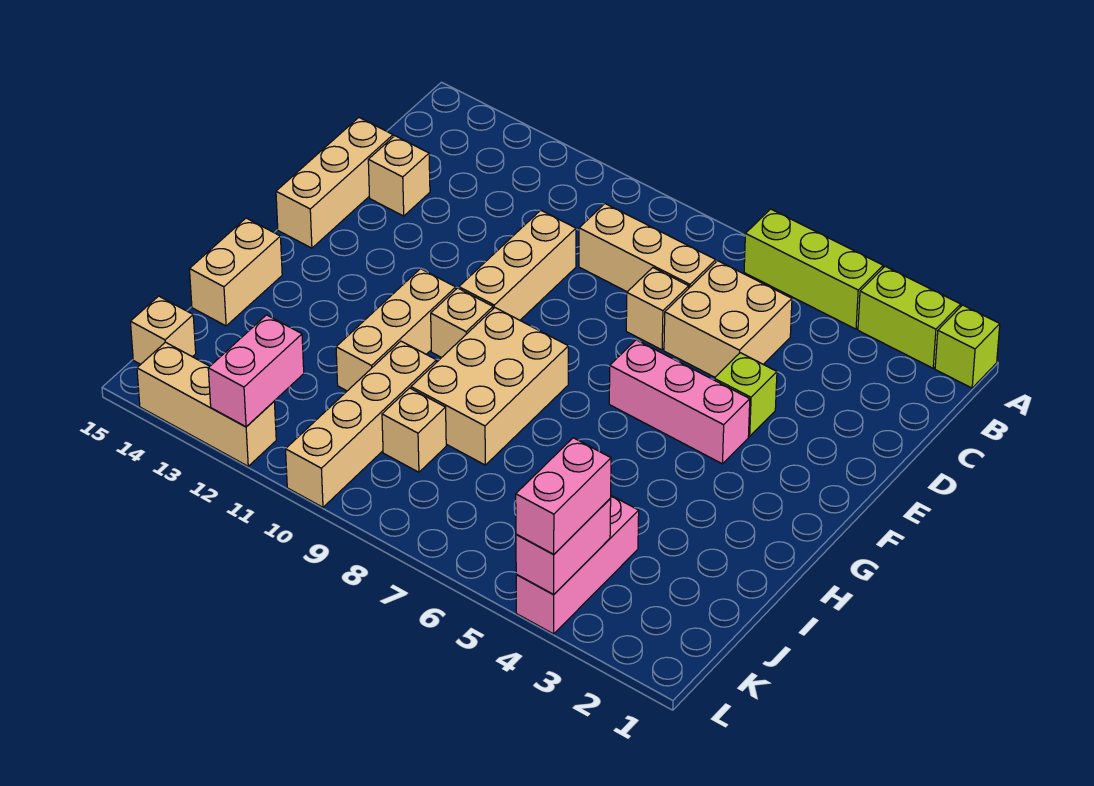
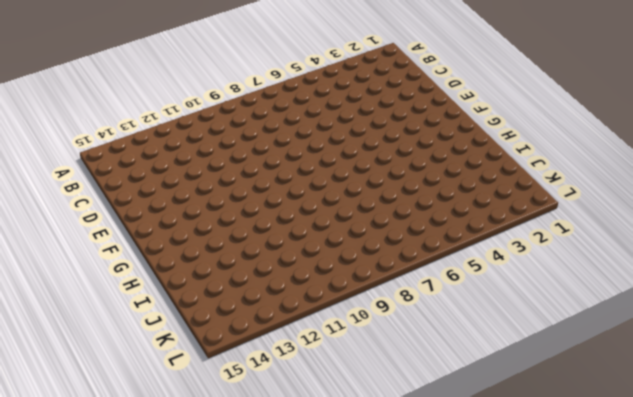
none -> lime 1x1 brick [935,305,1000,388]
none -> lime 1x2 brick [858,266,961,368]
none -> lime 1x3 brick [744,209,883,329]

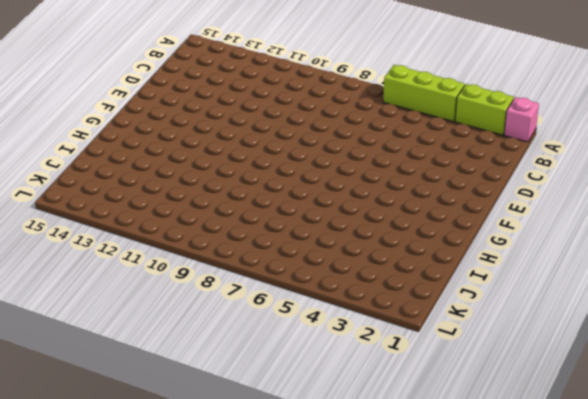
pink 1x1 brick [504,97,539,142] -> lime 1x1 brick [935,305,1000,388]
none -> tan 2x2 brick [664,261,792,377]
none -> tan 1x3 brick [579,204,716,292]
none -> tan 1x1 brick [626,268,689,350]

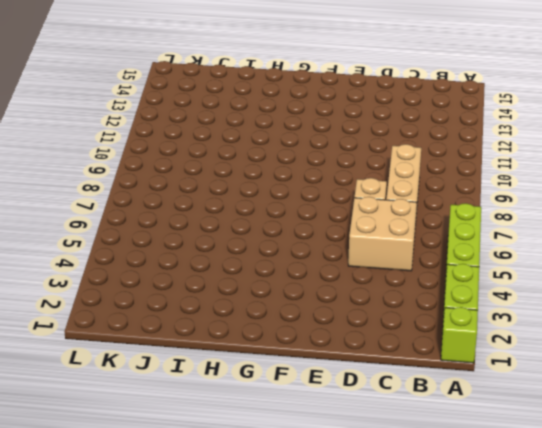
none -> tan 1x3 brick [459,210,576,320]
none -> tan 1x1 brick [368,136,430,216]
none -> tan 1x3 brick [276,118,393,248]

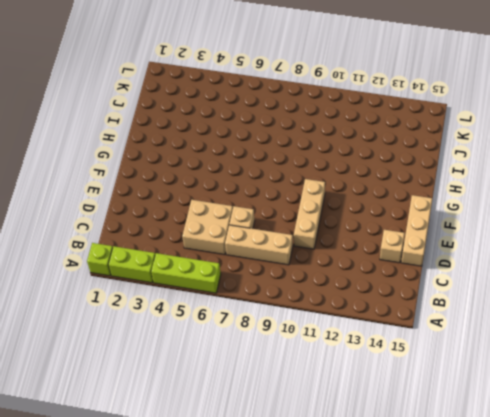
none -> lime 1x1 brick [714,353,777,436]
none -> pink 1x3 brick [609,340,750,464]
none -> tan 2x3 brick [411,308,568,465]

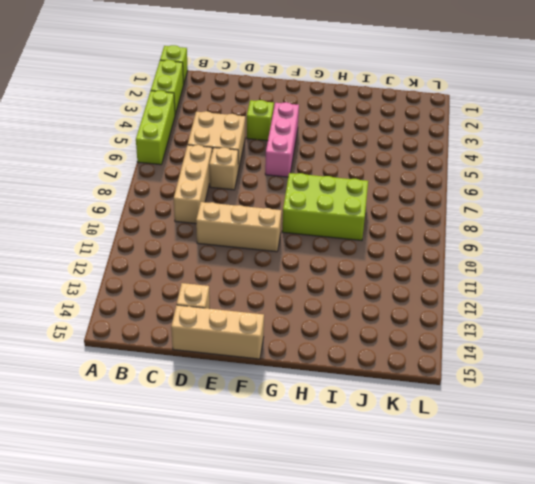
lime 2x3 brick [282,173,368,241] -> tan 2x3 brick [411,308,568,465]
none -> tan 1x1 brick [431,288,493,358]
none -> tan 1x3 brick [336,269,456,391]
none -> tan 1x2 brick [190,218,282,326]

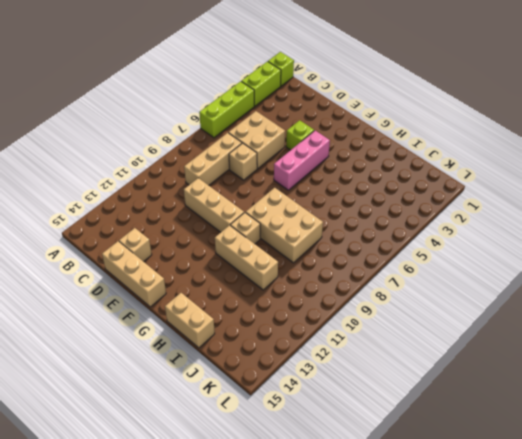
none -> tan 1x4 brick [286,341,436,507]
none -> pink 1x3 brick [516,496,639,634]
none -> tan 1x1 brick [382,388,446,472]

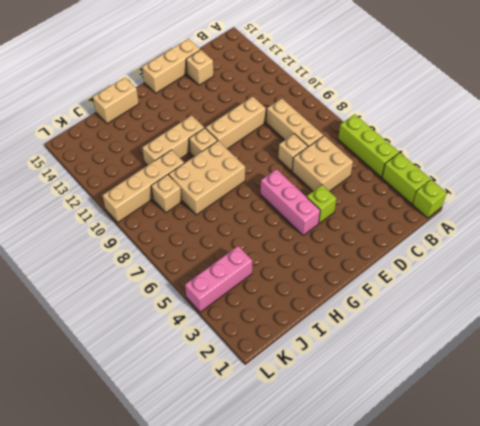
none -> tan 1x1 brick [130,296,196,364]
none -> tan 1x3 brick [137,342,276,466]
none -> pink 1x2 brick [516,499,611,595]

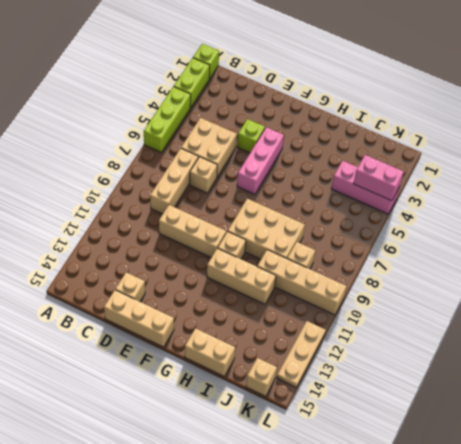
tan 1x3 plate [277,321,326,387] -> tan 1x3 brick [137,342,276,466]
none -> pink 1x2 brick [208,315,304,427]
none -> pink 1x2 brick [516,438,611,554]

